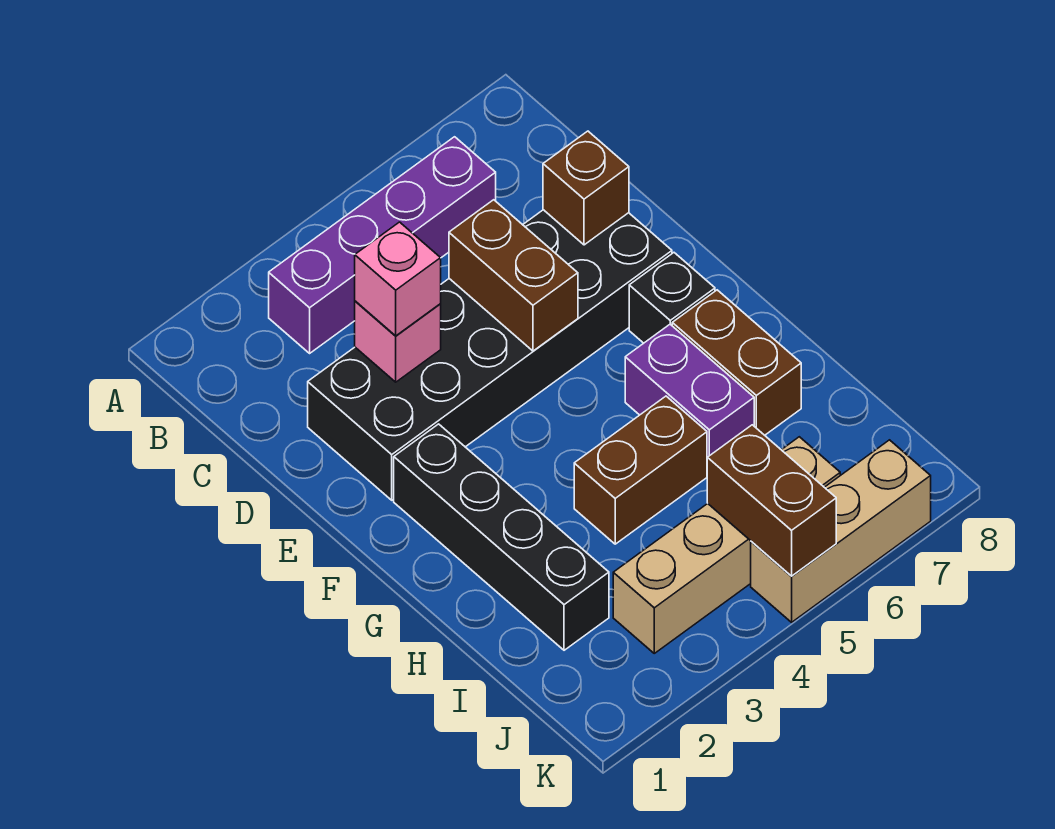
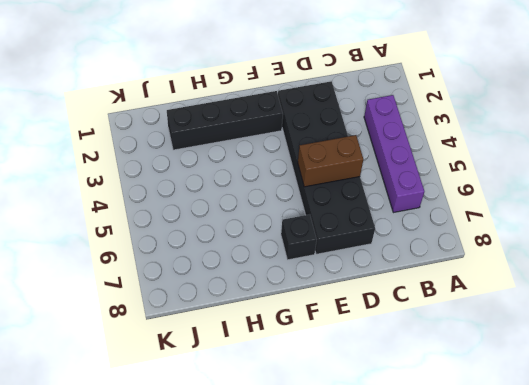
none -> purple 1x2 brick [625,324,754,458]
none -> brown 1x2 brick [672,290,801,435]
none -> brown 1x2 brick [574,396,707,544]

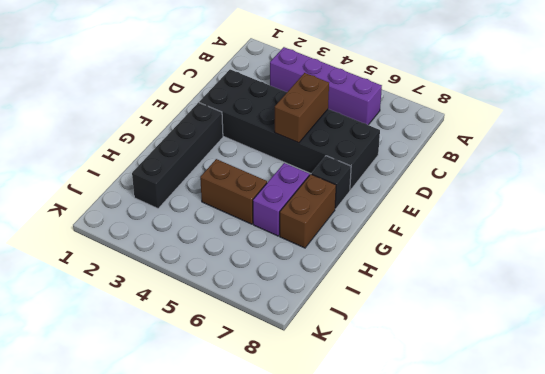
none -> tan 1x4 brick [613,437,840,653]
none -> tan 1x3 brick [751,440,931,622]
none -> pink 1x1 brick [355,301,441,382]

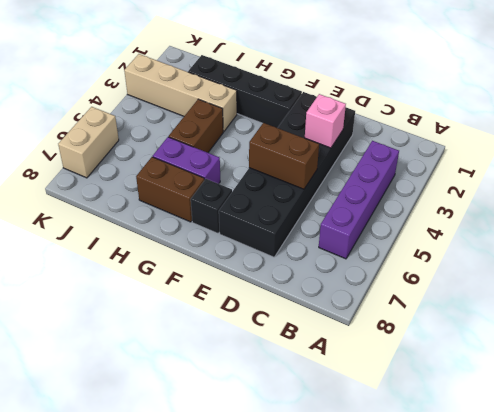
tan 1x4 brick [124,54,237,132] -> tan 1x4 brick turned to [613,437,840,653]
tan 1x2 brick [58,107,119,178] -> tan 1x3 brick [751,440,931,622]
none -> brown 1x1 brick [543,131,629,245]
none -> brown 1x2 brick [707,425,836,576]
none -> pink 1x1 brick [355,222,441,336]

